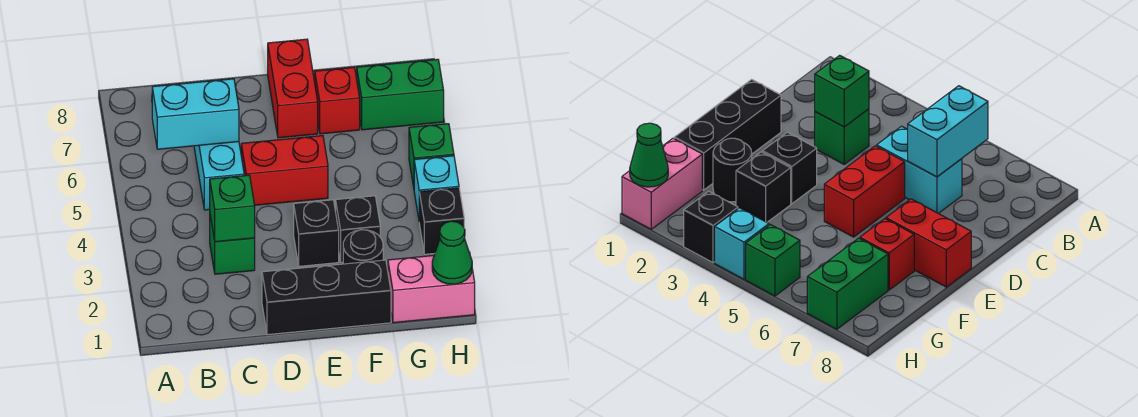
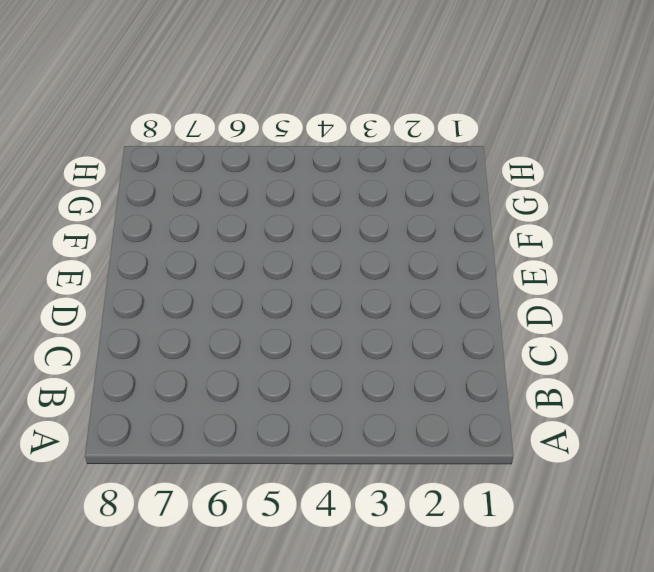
none -> green 1x1 brick [210,216,255,274]
none -> cyan 1x2 brick [194,142,244,210]
none -> black 1x3 brick [262,260,391,335]

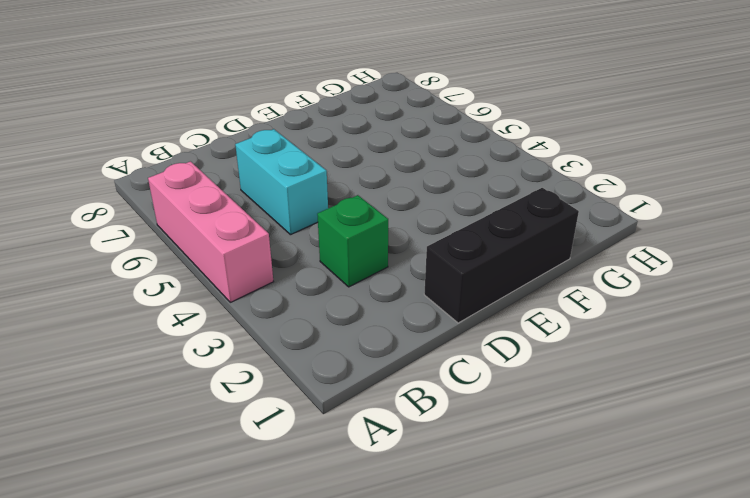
pink 1x3 brick [148,161,274,302] -> none
none -> red 1x2 brick [241,136,328,205]
none -> black 1x1 brick [294,200,339,266]
none -> red 1x2 brick [268,39,318,138]

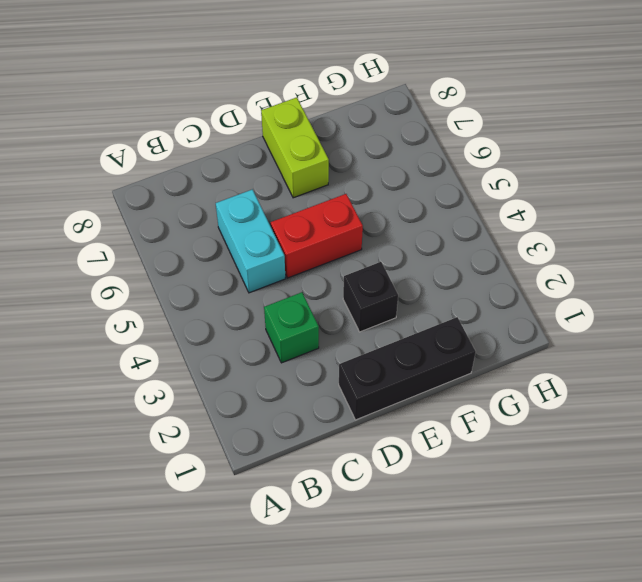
lime 1x2 brick [261,97,329,198] -> red 1x2 brick [268,39,318,138]
none -> black 1x1 round brick [343,230,383,264]
none -> black 1x1 brick [336,196,380,262]
none -> red 1x1 brick [315,67,360,134]

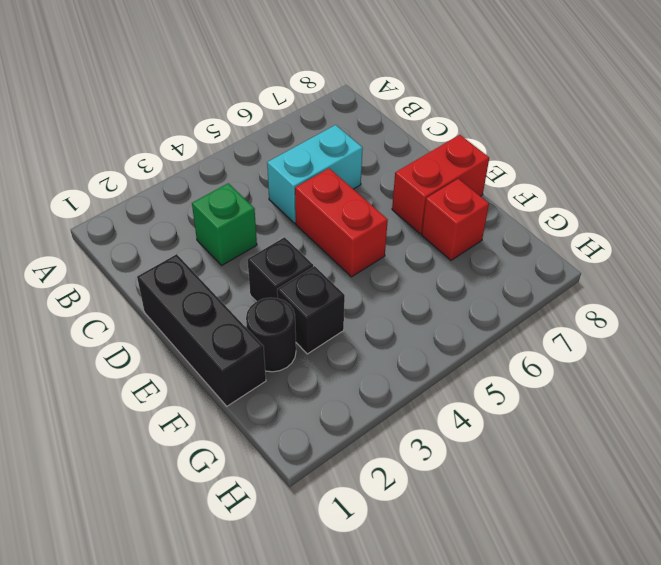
none -> pink 1x2 brick [388,252,475,323]
none -> green 1x2 brick [357,59,444,130]
none -> black 1x1 brick [419,188,464,254]

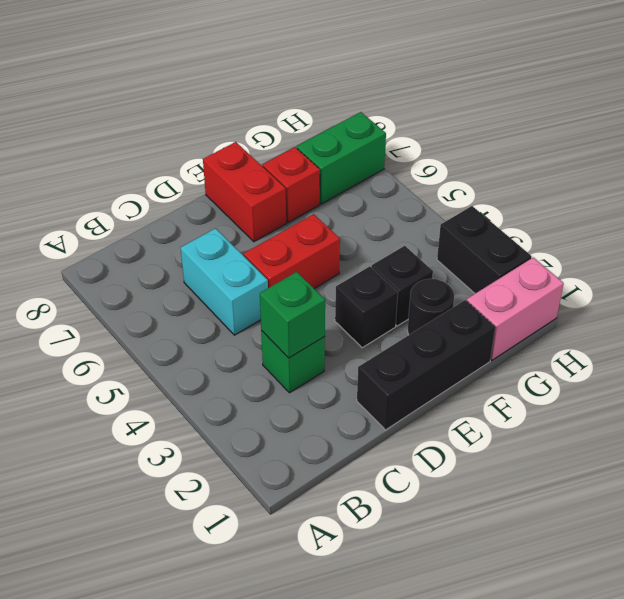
black 1x2 brick [437,206,532,293] -> black 1x1 brick [419,188,464,254]
none -> cyan 1x1 brick [414,156,459,218]
none -> green 1x1 brick [409,124,454,187]
none -> cyan 1x2 brick [152,79,239,149]

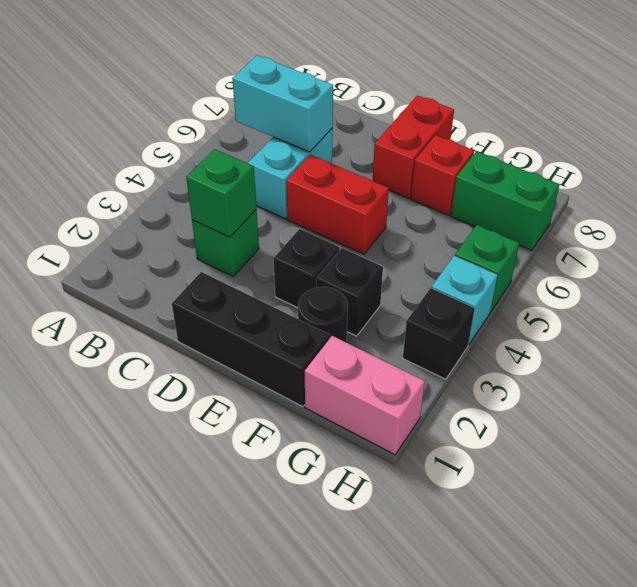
none -> green 1x1 cone [432,221,472,284]

